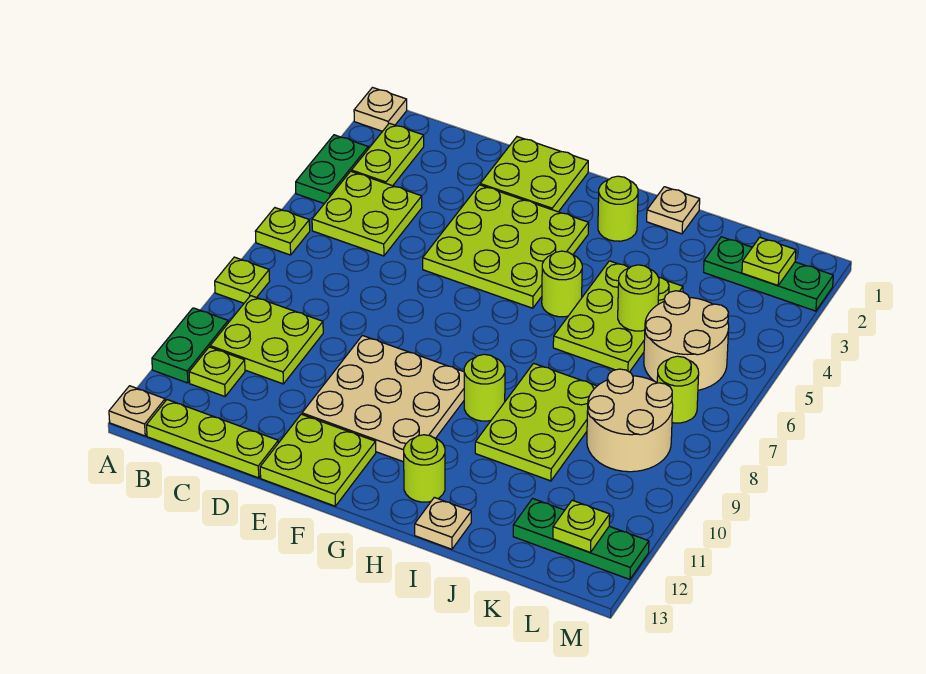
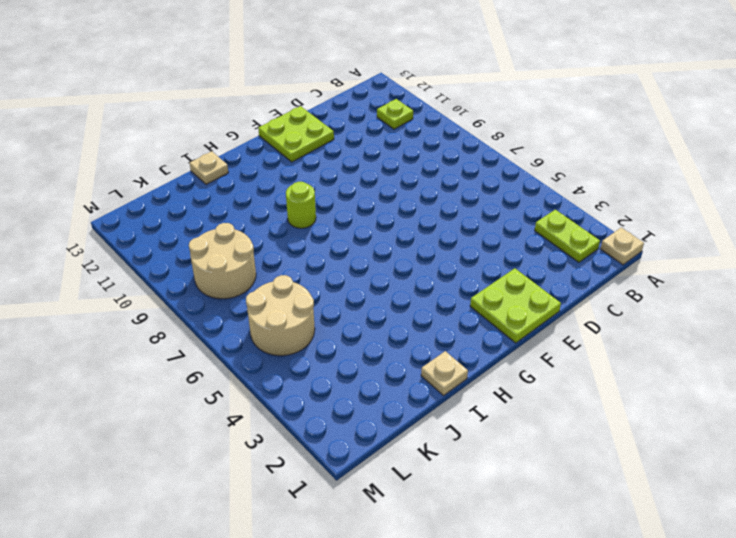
none -> green 1x2 plate [296,135,368,204]
none -> lime 1x1 plate [255,208,310,255]
none -> lime 1x1 plate [215,257,270,303]
none -> green 1x2 plate [152,308,228,383]

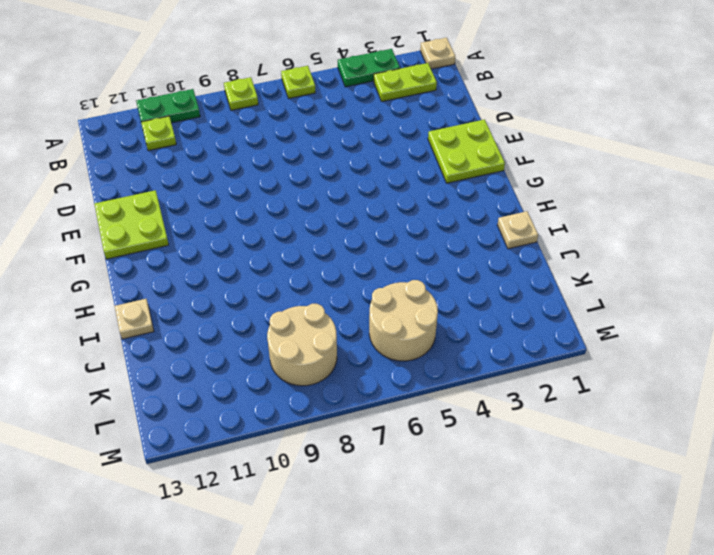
none -> tan 1x1 plate [109,386,165,436]
none -> lime 2x2 plate [312,171,422,256]
none -> lime 2x2 plate [210,296,323,384]
none -> lime 1x3 plate [146,400,278,478]

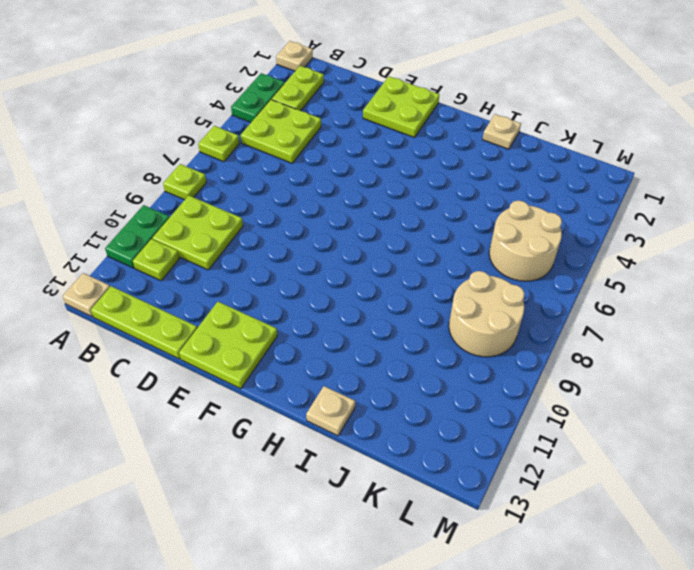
none -> lime 3x3 plate [423,185,589,308]
none -> tan 3x3 plate [302,335,464,462]
none -> lime 1x1 round brick [598,176,638,241]
none -> lime 1x1 round brick [542,251,582,317]

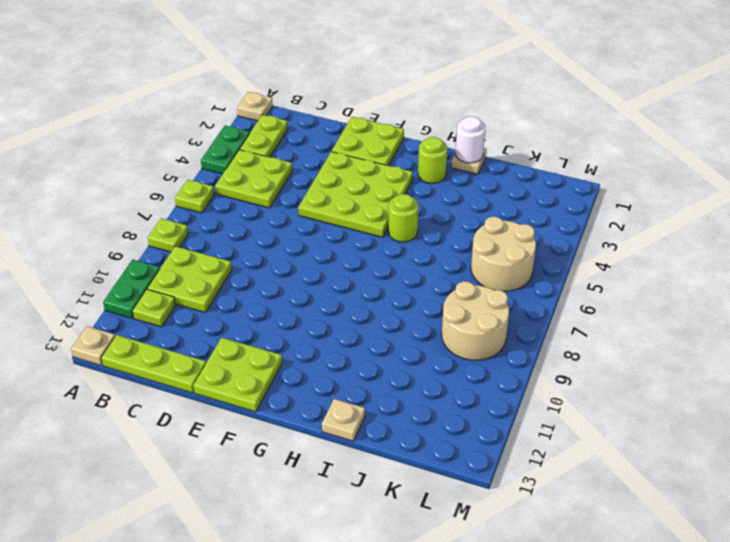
white 1x1 round brick [455,116,485,163] -> none
none -> tan 3x3 plate [302,335,464,462]
none -> lime 1x1 round brick [464,354,505,421]
none -> lime 1x1 round brick [404,435,445,502]
none -> lime 2x3 plate [553,261,683,372]

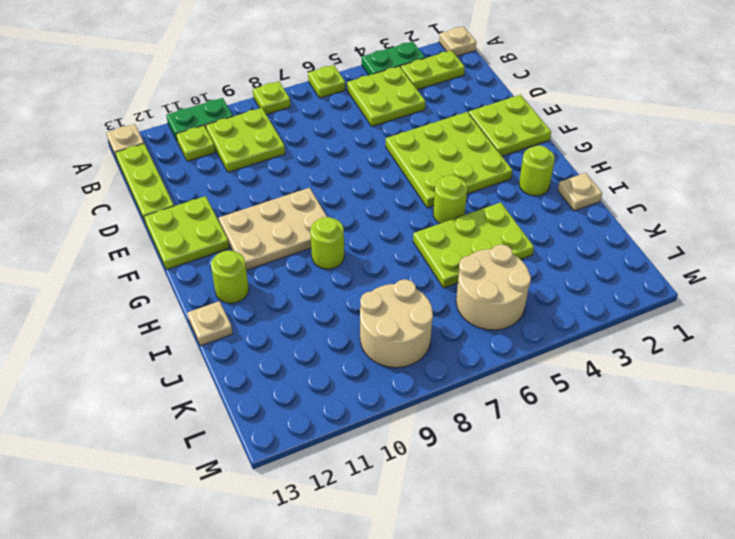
tan 2x3 plate [219,188,327,270] -> tan 3x3 plate [302,335,464,462]
none -> lime 2x3 plate [475,363,597,481]
none -> green 1x3 plate [704,237,833,311]
none -> green 1x3 plate [513,499,649,579]
none -> lime 1x1 round brick [657,356,699,423]

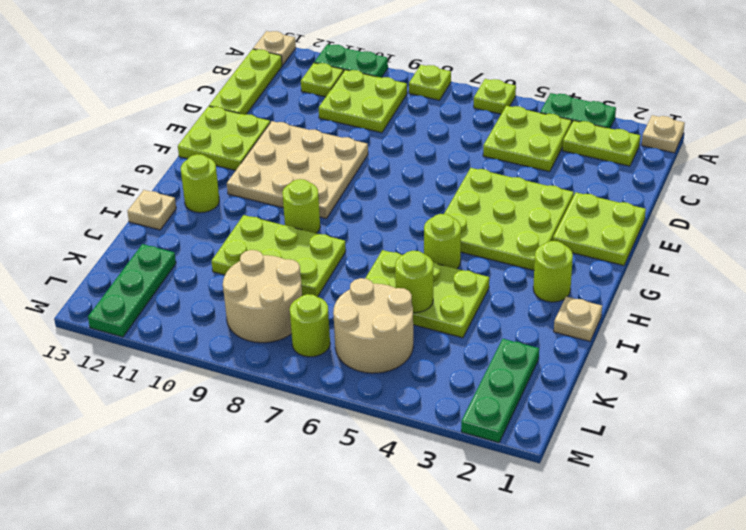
none -> lime 1x1 plate [742,237,796,285]
none -> lime 1x1 plate [553,500,610,552]

